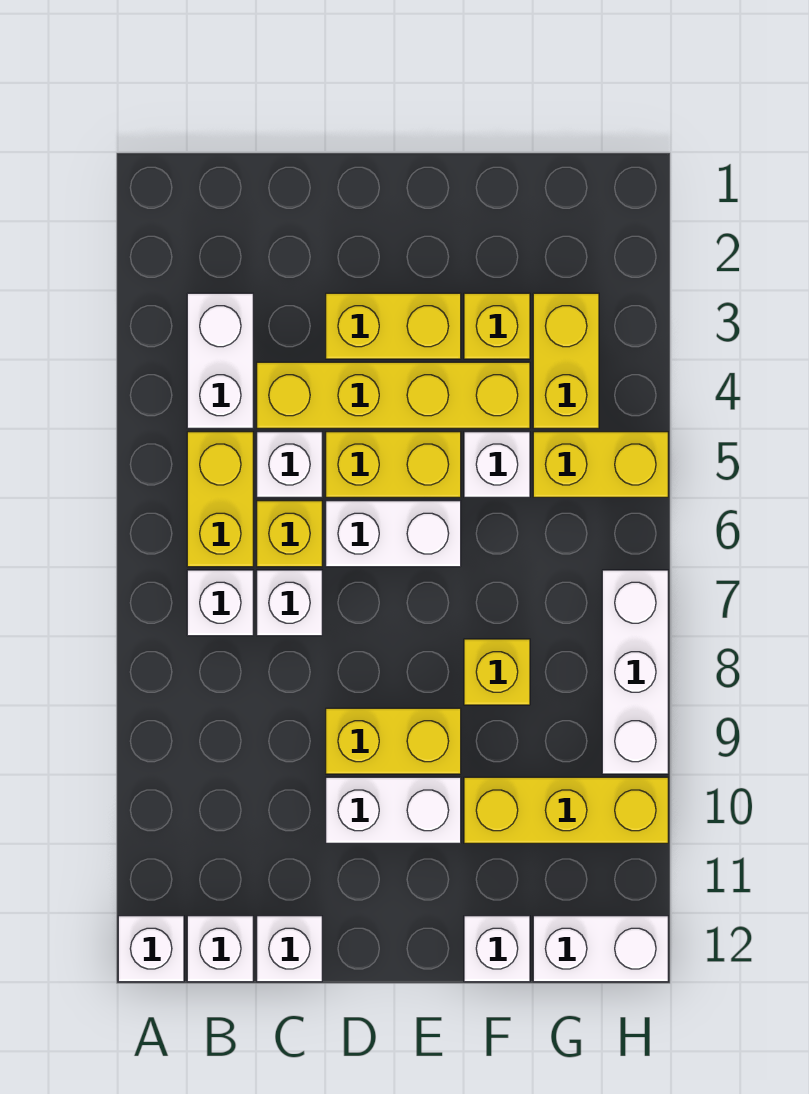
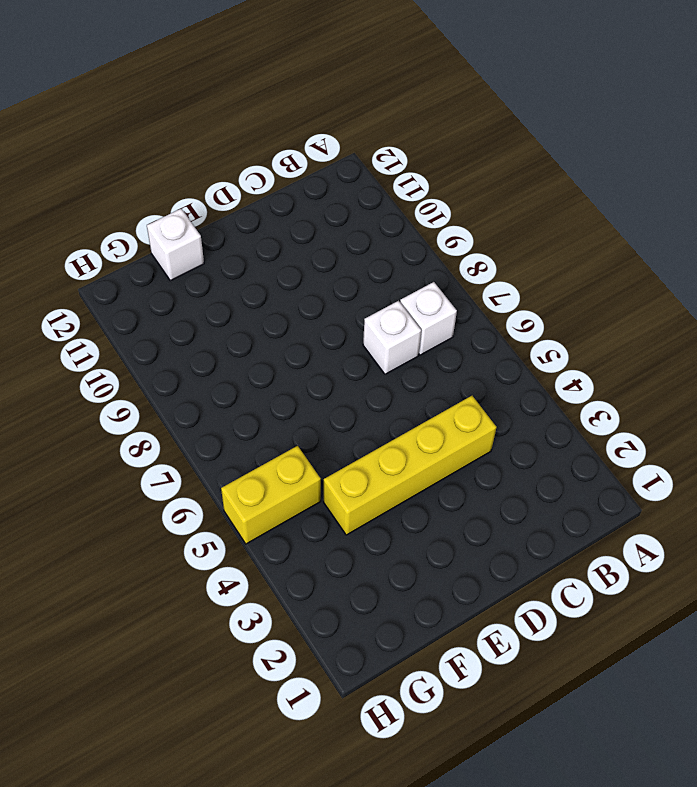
none -> white 1x1 brick [118,916,184,982]
none -> white 1x2 brick [187,293,253,428]
none -> yellow 1x2 brick [187,432,253,567]

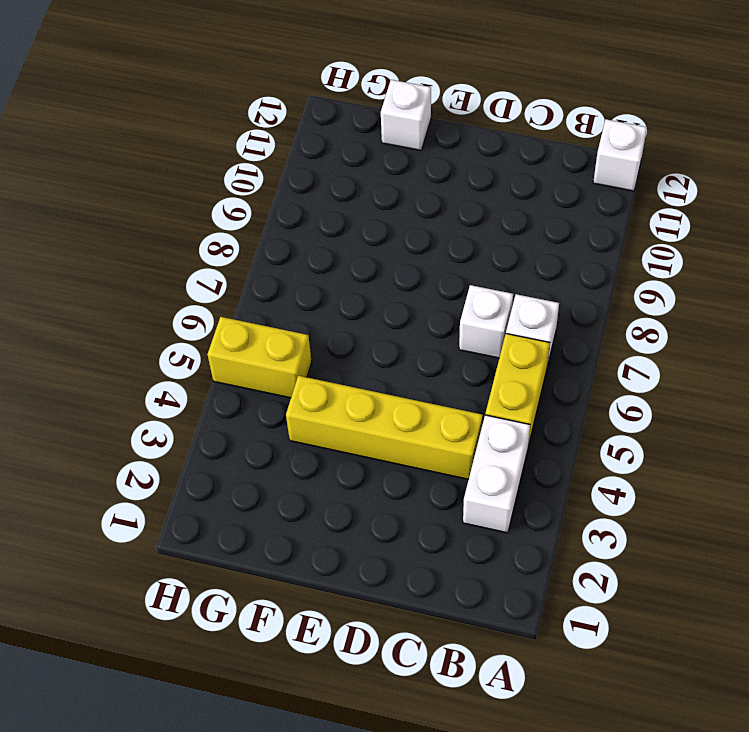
none -> white 1x1 brick [187,916,253,982]
none -> white 1x1 brick [257,432,322,497]
none -> yellow 1x1 brick [257,501,322,567]

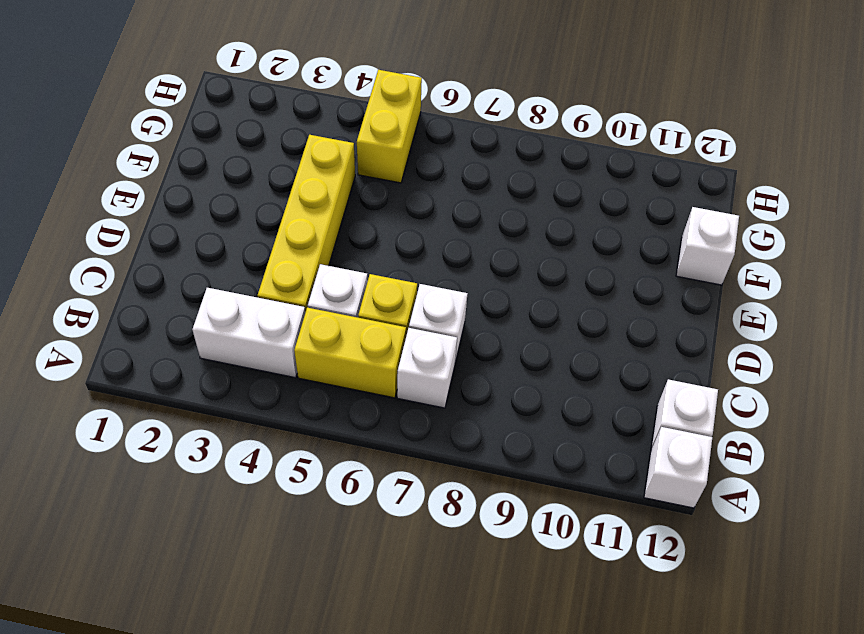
none -> white 1x1 brick [257,916,322,982]
none -> yellow 1x2 brick [326,293,461,359]
none -> yellow 1x2 brick [326,432,461,497]

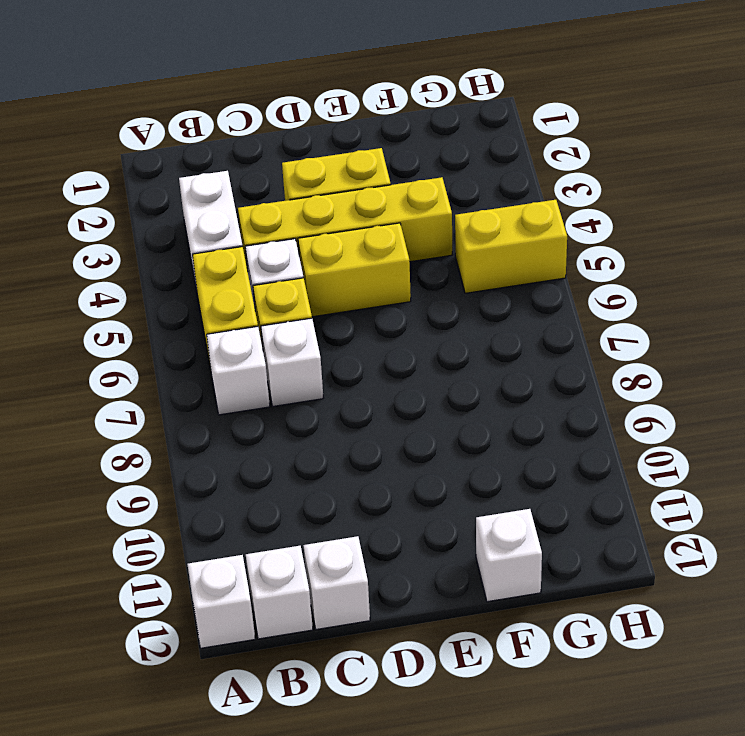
none -> white 1x2 brick [326,501,461,567]
none -> yellow 1x2 brick [326,708,461,774]
none -> white 1x2 brick [326,777,461,843]

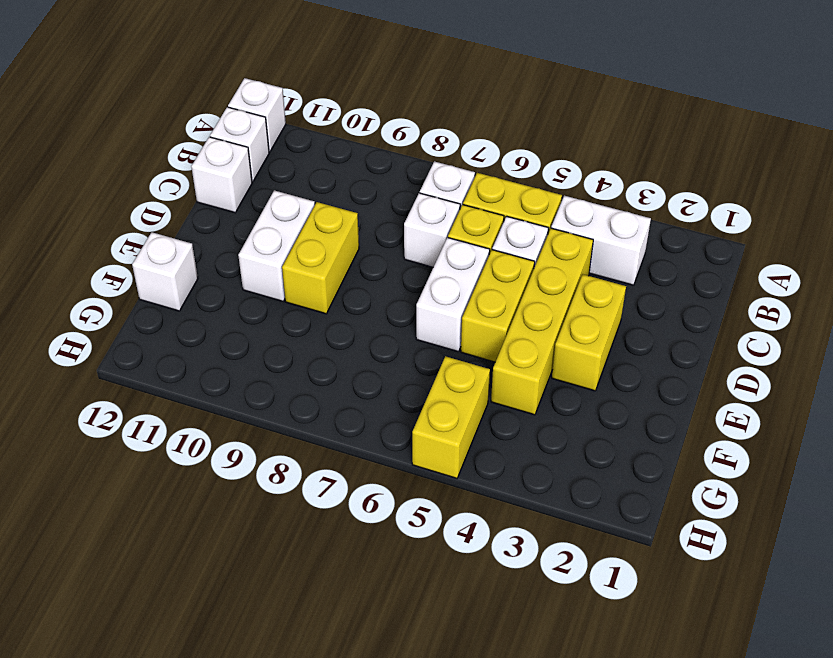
none -> yellow 1x1 brick [464,293,530,359]
none -> white 1x1 brick [464,432,530,497]
none -> yellow 1x1 brick [464,639,530,705]

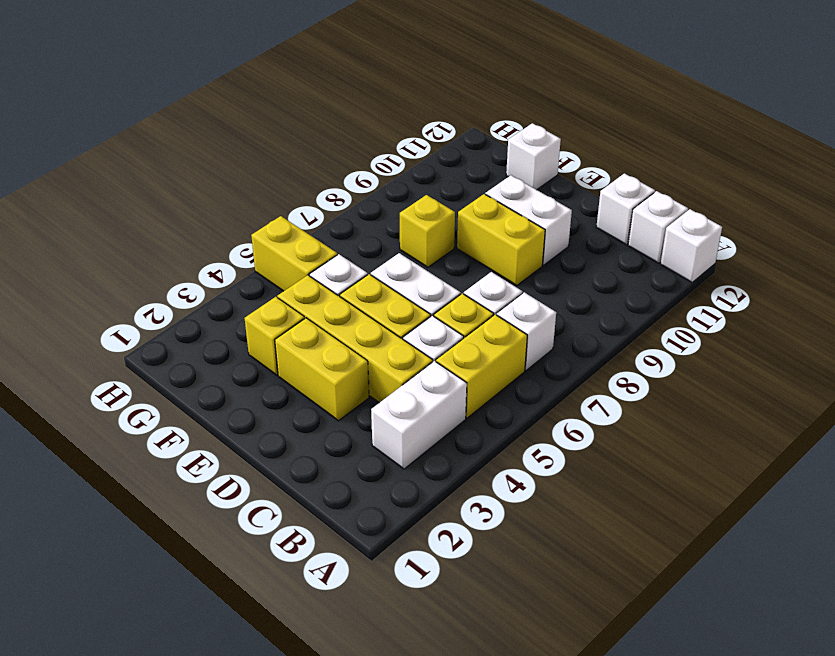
none -> yellow 1x3 brick [464,777,668,843]
none -> yellow 1x2 brick [533,293,599,428]
none -> white 1x2 brick [533,916,668,982]

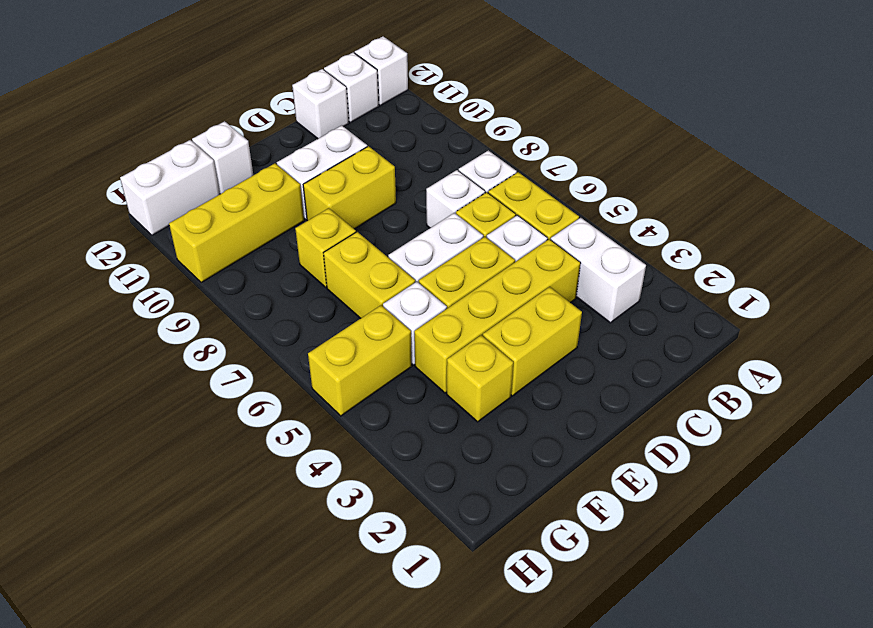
yellow 1x2 brick [324,232,415,318] -> yellow 1x2 brick moved to [533,293,599,428]
none -> white 1x3 brick [602,570,668,774]

